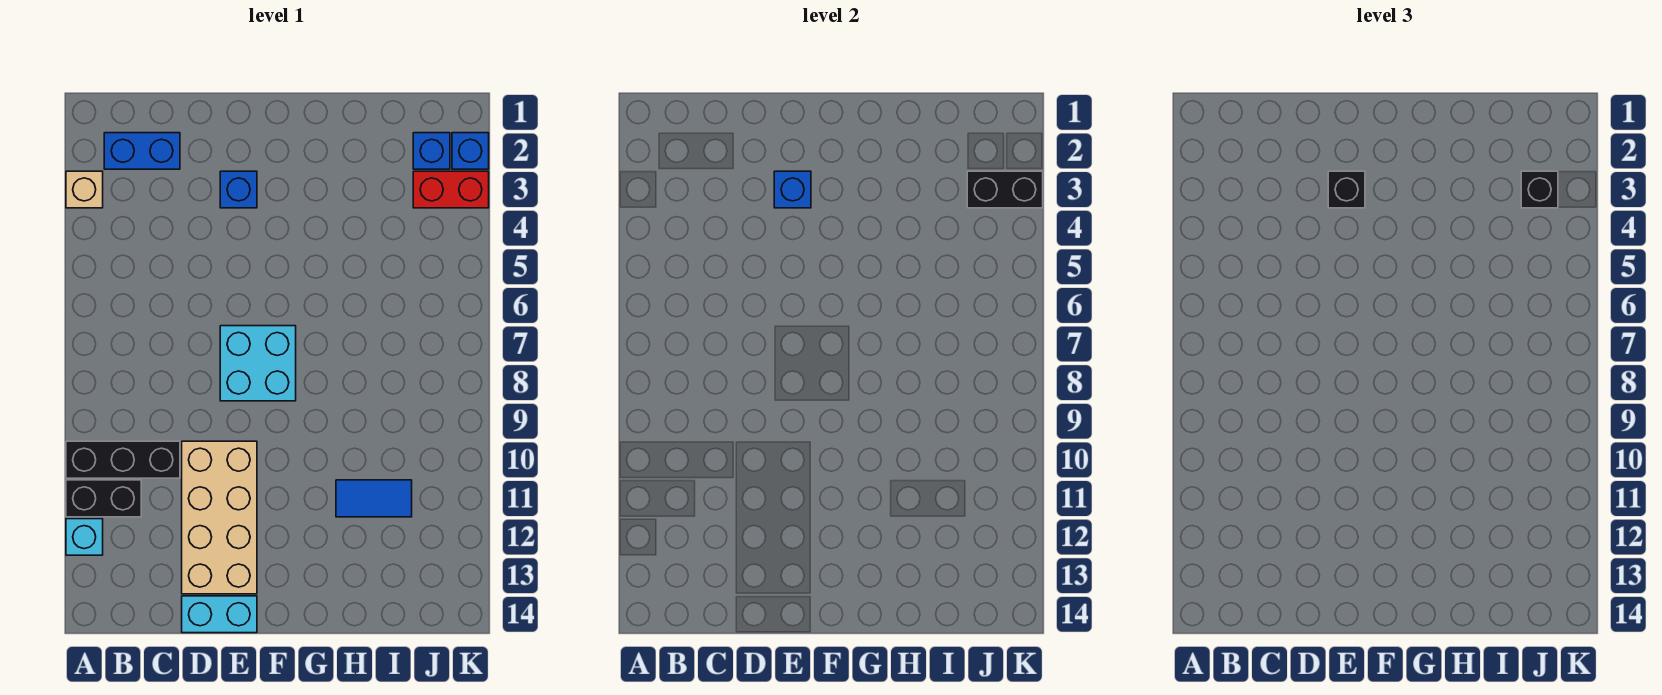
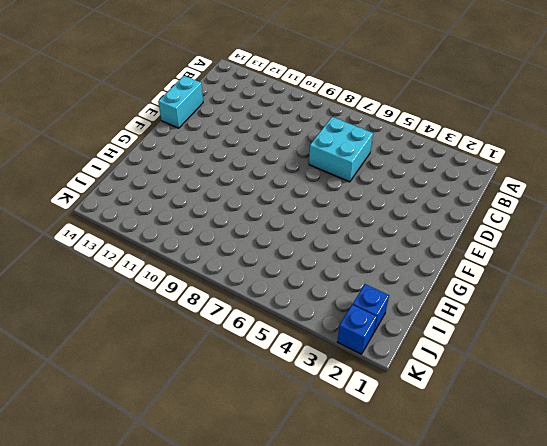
cyan 2x2 brick [309,117,373,182] -> cyan 2x2 brick moved to [220,326,296,401]
none -> tan 1x1 brick [66,171,103,208]
none -> black 1x3 brick [66,441,180,478]
none -> black 1x2 brick [66,480,141,517]

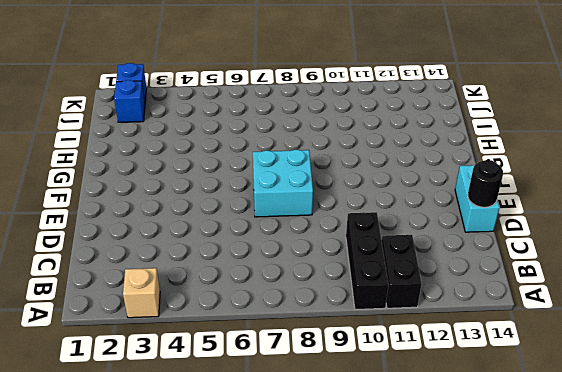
black 1x1 round brick [468,160,503,207] -> none
none -> cyan 1x1 brick [66,519,103,555]
none -> blue 1x2 brick [104,133,180,169]
none -> tan 2x4 brick [182,441,257,594]

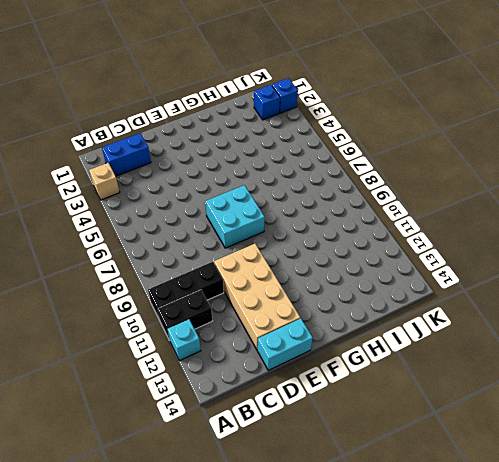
none -> blue 1x1 brick [220,171,257,208]
none -> blue 1x2 tile [336,480,412,517]
none -> red 1x2 brick [413,171,489,208]

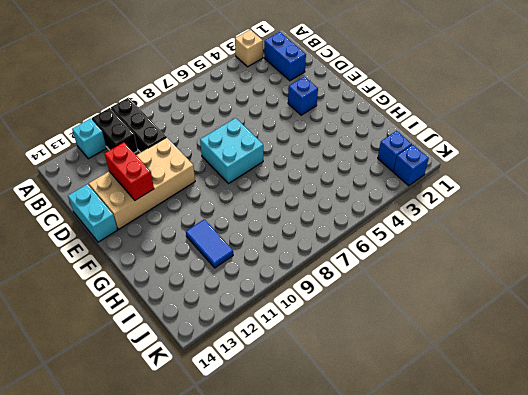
red 1x2 brick [105,142,154,200] -> red 1x2 brick moved to [413,171,489,208]
none -> blue 1x1 brick [774,171,811,208]
none -> black 1x2 brick [967,171,1043,208]
none -> black 1x1 brick [1328,171,1365,208]

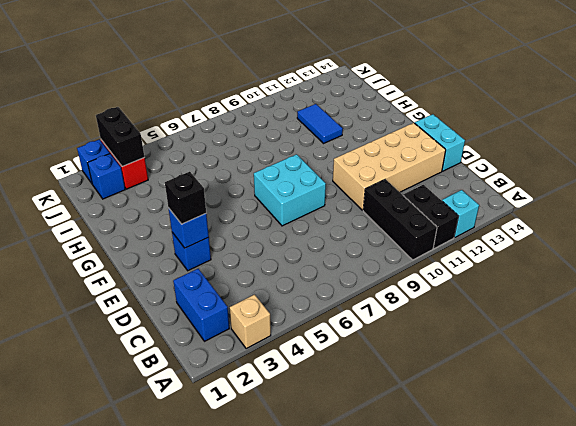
none -> black 1x1 brick [1521,171,1558,208]

